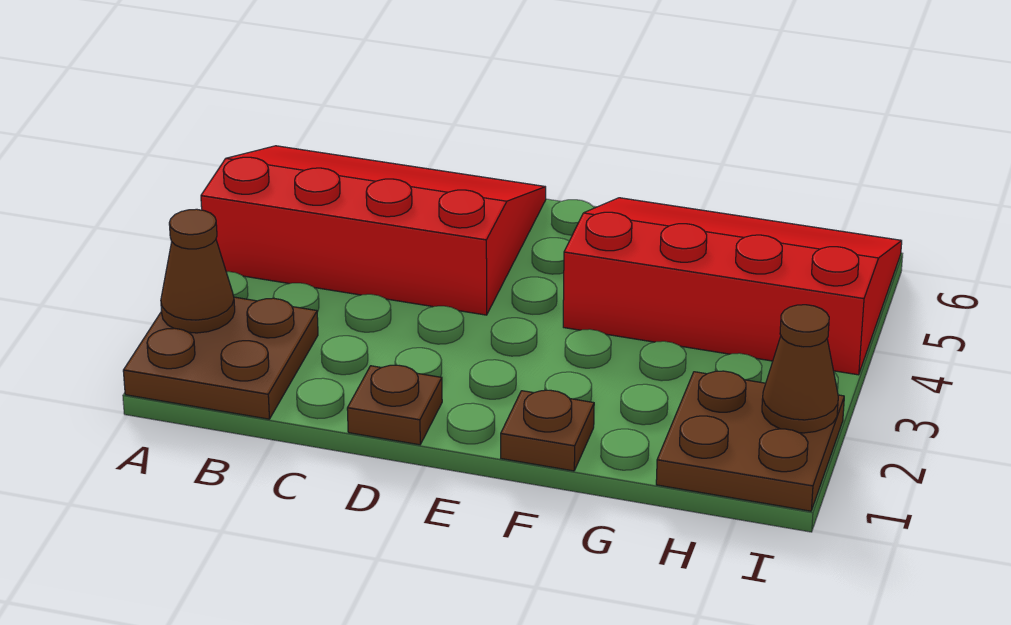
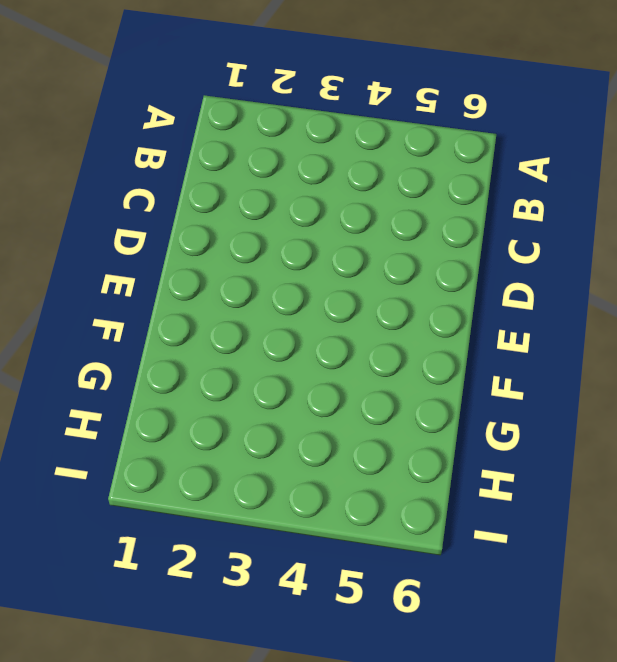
none -> brown 2x2 plate [123,297,318,419]
none -> red 3x4 slope [201,146,546,315]

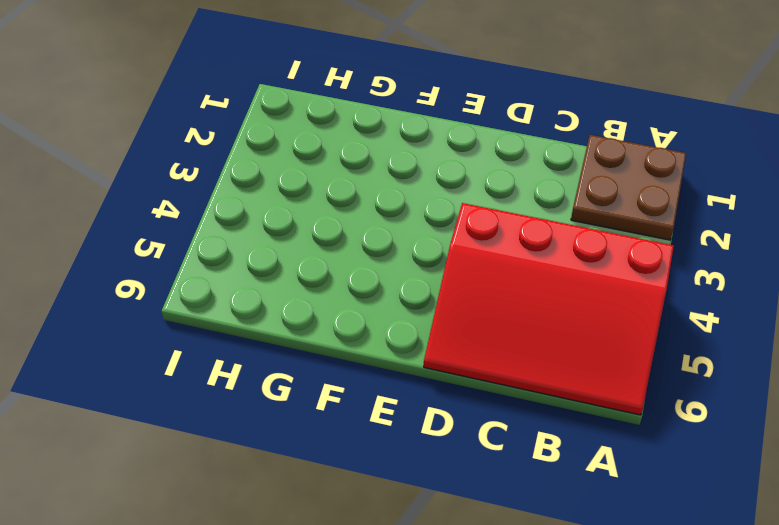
none -> brown 1x1 plate [347,365,442,445]
none -> brown 1x1 plate [501,390,594,471]

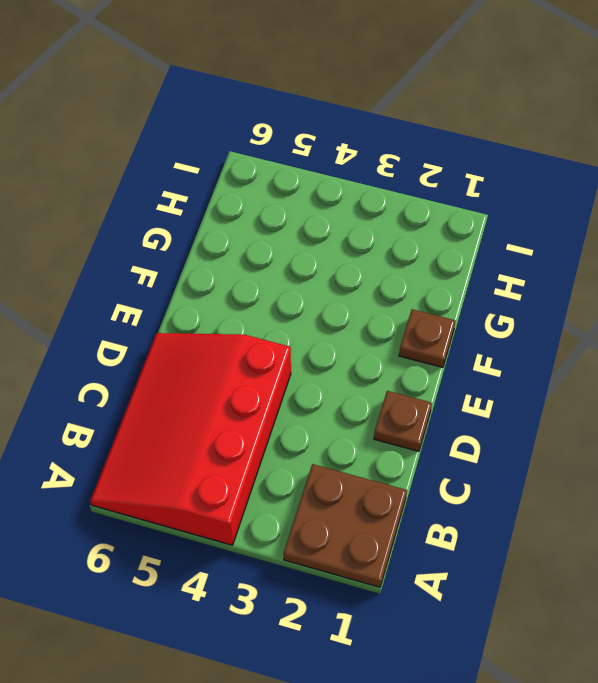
none -> red 3x4 slope [563,198,902,375]
none -> brown 2x2 plate [656,371,844,511]

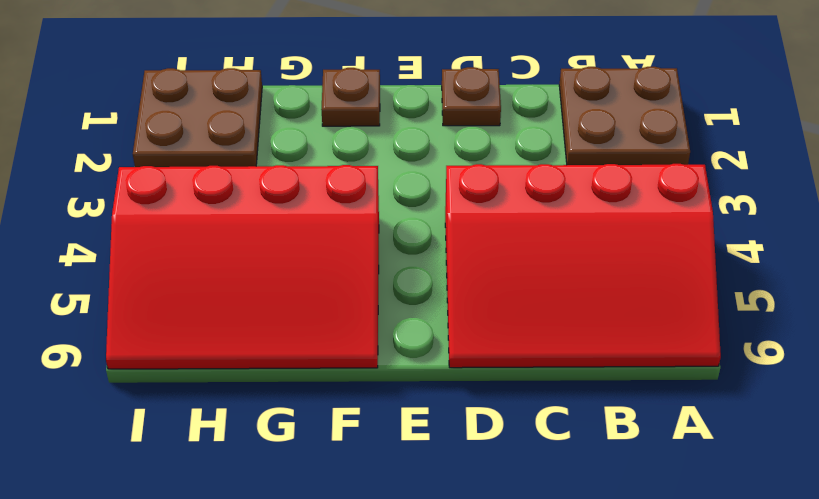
none -> brown 1x1 cone [161,209,235,333]
none -> brown 1x1 cone [762,305,838,433]

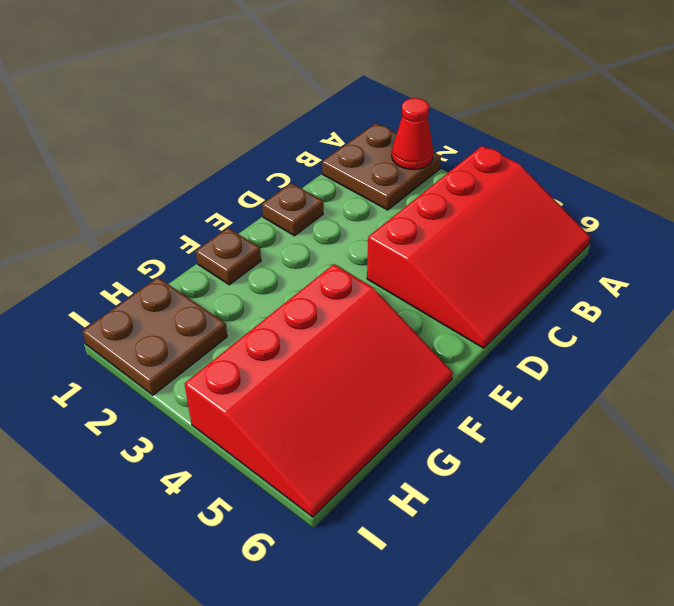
red 1x1 cone [392,98,433,169] -> brown 1x1 cone [161,209,235,333]
none -> brown 1x1 cone [762,305,838,433]

